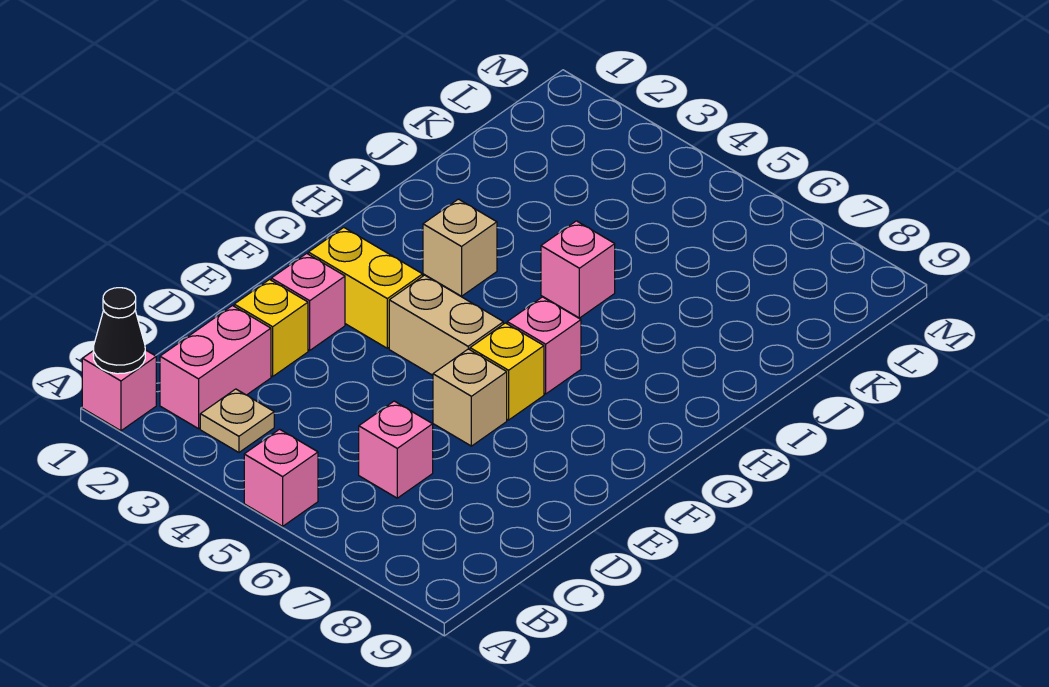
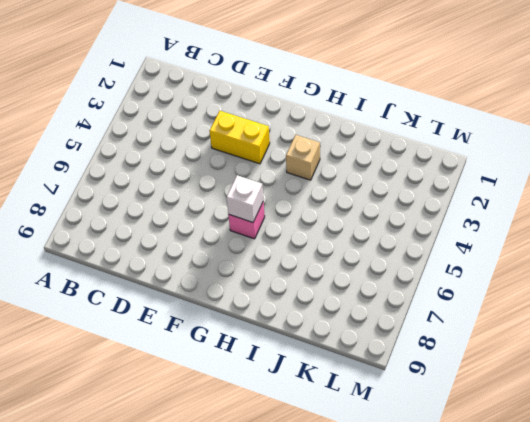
yellow 1x2 brick [210,111,270,164] -> yellow 1x2 brick turned to [308,227,423,348]
white 1x1 brick [226,175,263,222] -> none
none -> pink 1x1 brick [82,350,156,431]
none -> pink 1x1 brick [244,429,318,526]
none -> pink 1x2 brick [160,306,271,429]

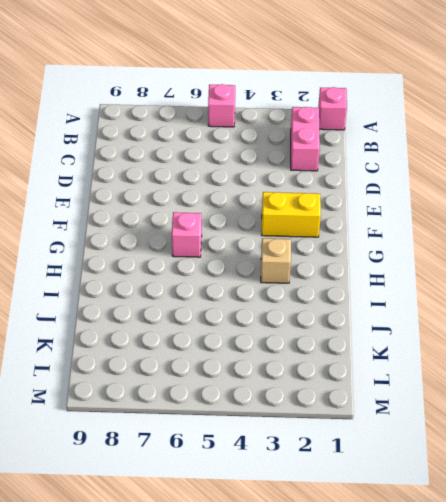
none -> tan 1x1 plate [200,389,274,452]
none -> pink 1x1 brick [359,401,433,498]
none -> yellow 1x1 brick [234,280,308,376]

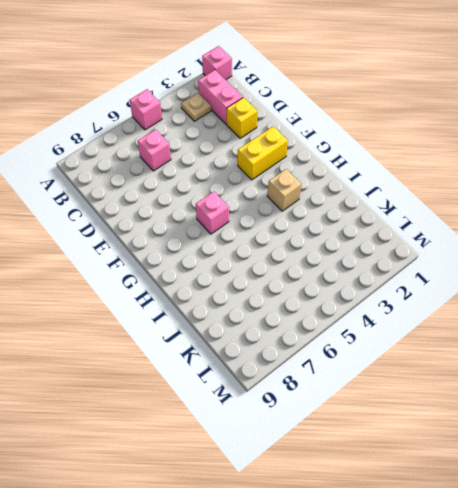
none -> pink 1x1 brick [271,253,345,350]
none -> tan 1x1 brick [433,349,507,446]
none -> tan 1x2 brick [389,275,503,375]

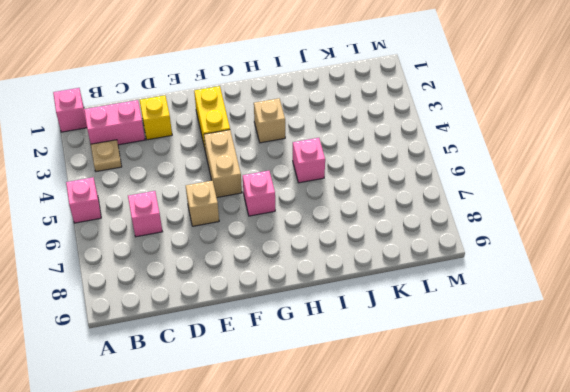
none -> pink 1x1 brick [271,253,345,350]
none -> yellow 1x1 brick [470,323,544,420]
none -> black 1x1 cone [93,288,145,374]

